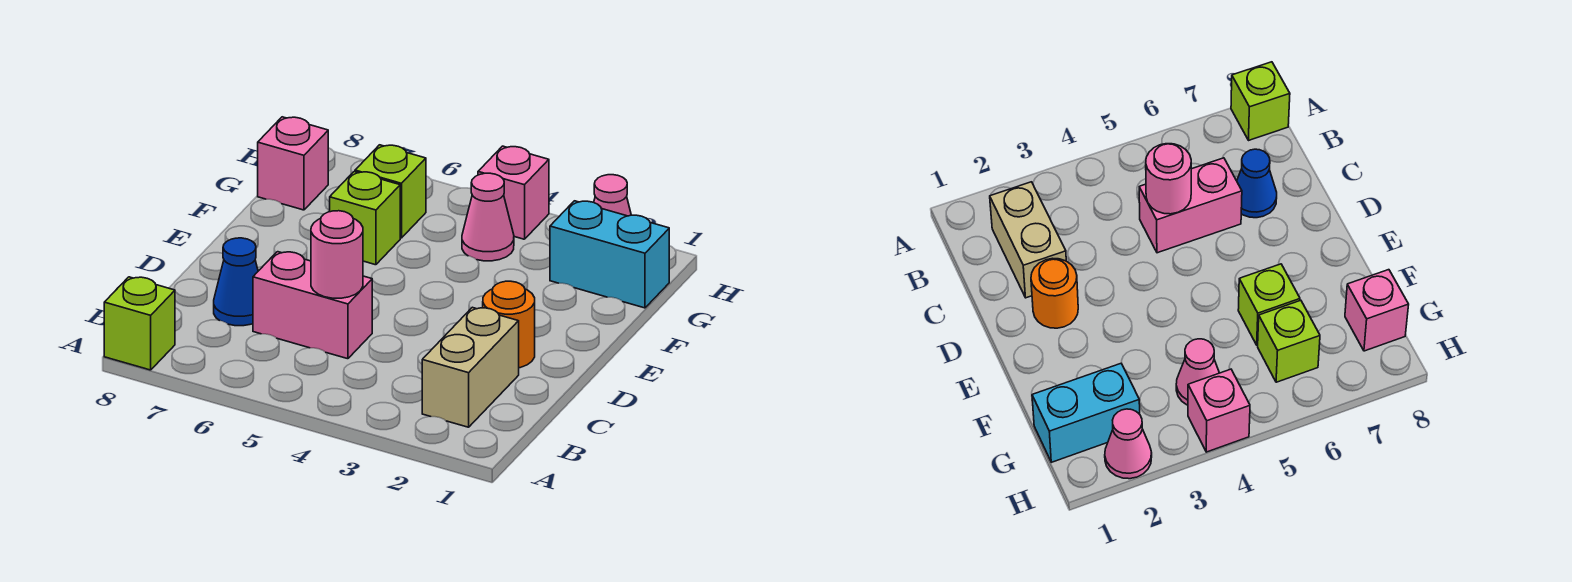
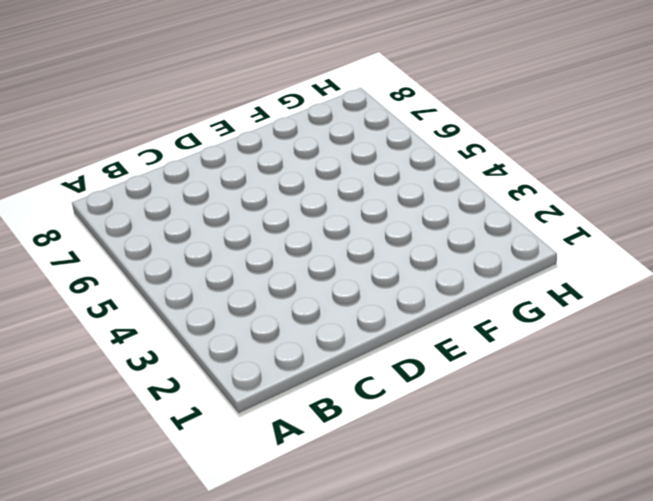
none -> lime 1x1 brick [104,277,175,370]
none -> tan 1x2 brick [422,307,519,427]
none -> pink 1x2 brick [253,252,372,359]

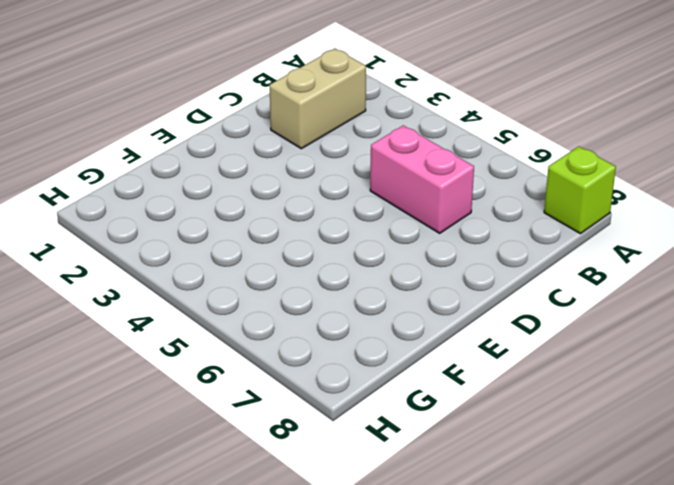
none -> blue 1x1 cone [214,238,258,326]
none -> orange 1x1 round brick [483,281,535,368]
none -> lime 1x1 brick [330,172,400,265]

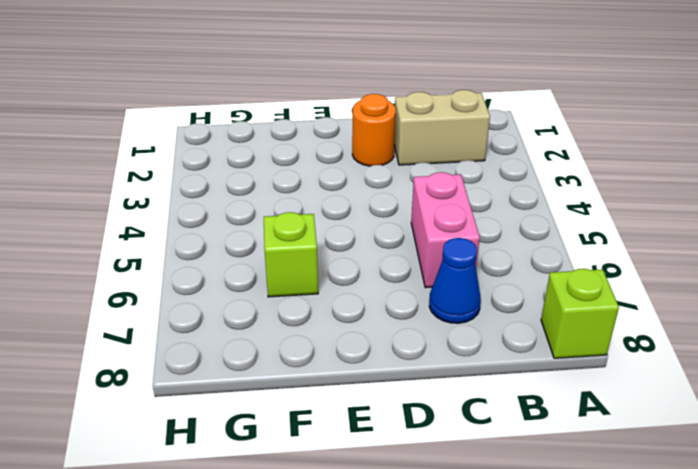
none -> cyan 1x2 brick [550,201,669,308]
none -> pink 1x1 cone [462,173,514,261]
none -> lime 1x1 brick [355,145,426,238]

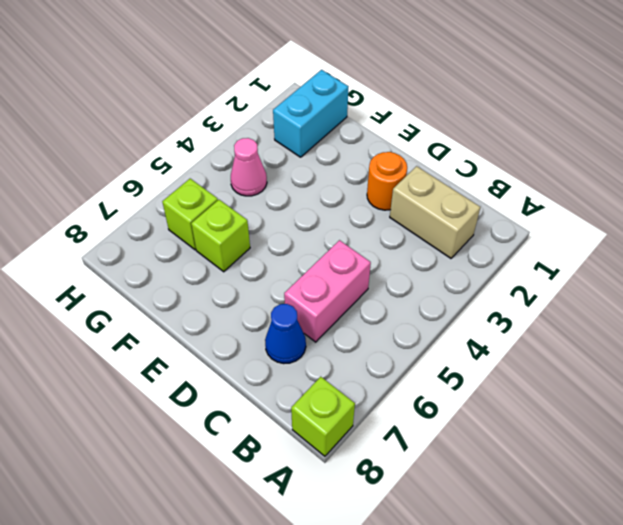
none -> pink 1x1 brick [258,117,328,210]
none -> pink 1x1 cone [594,175,631,216]
none -> pink 1x1 brick [478,146,549,239]

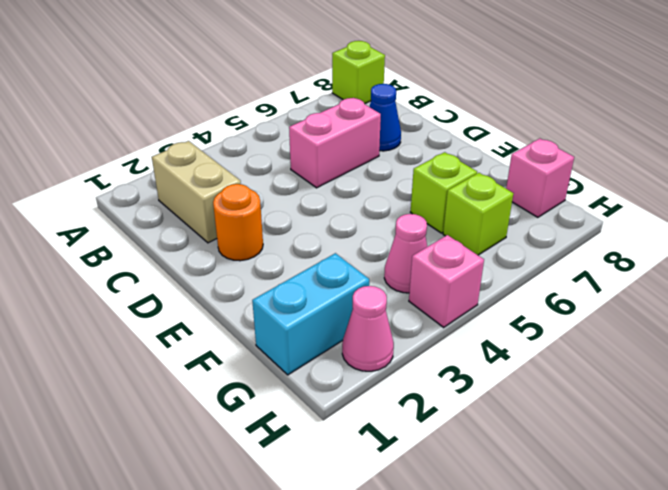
none -> pink 1x1 round brick [311,211,363,298]

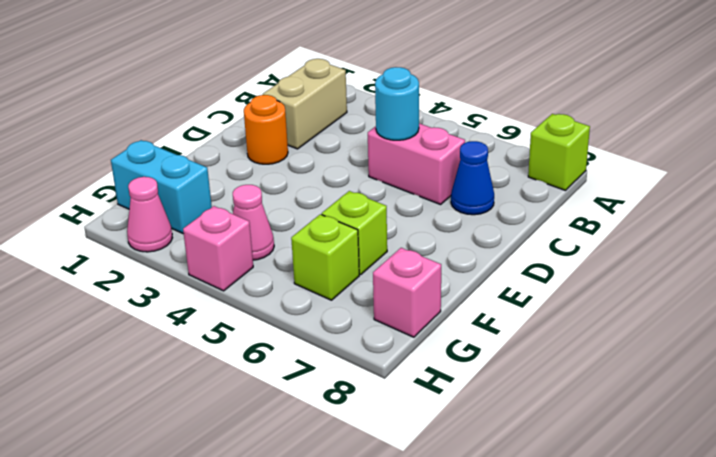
cyan 1x1 round brick [375,67,419,140] -> pink 1x1 round brick [311,211,363,298]

